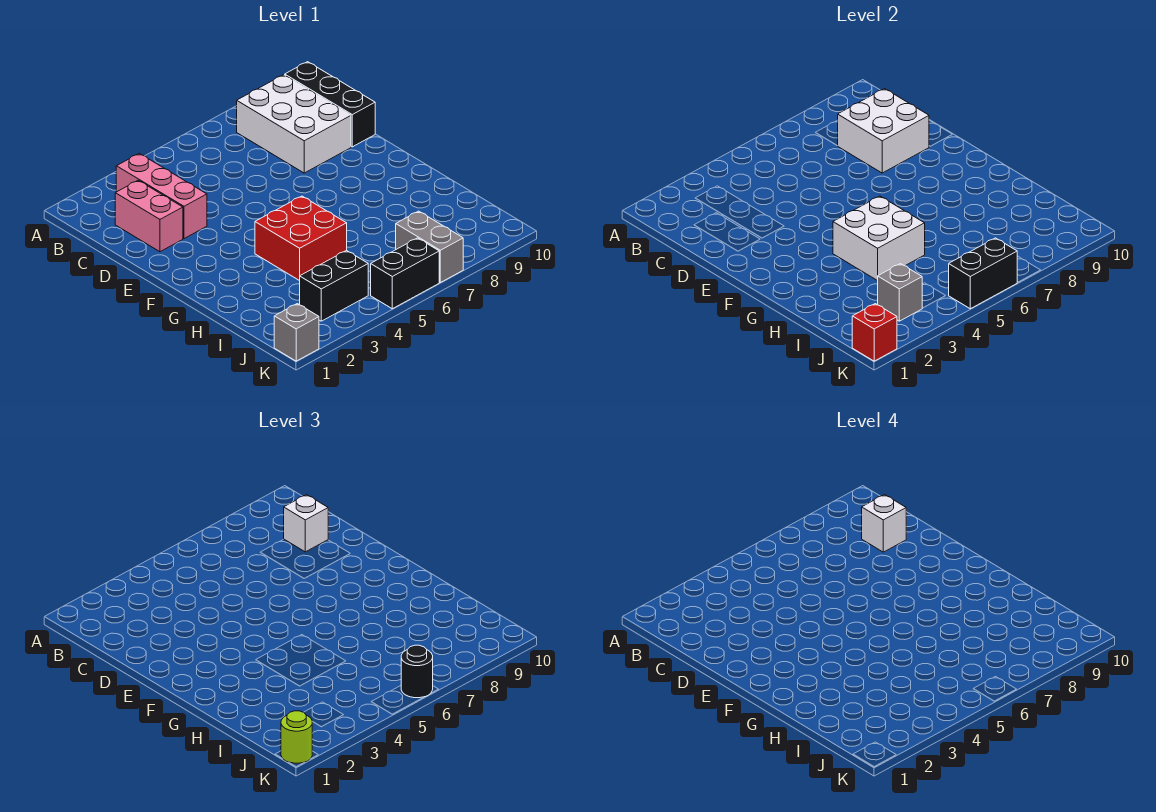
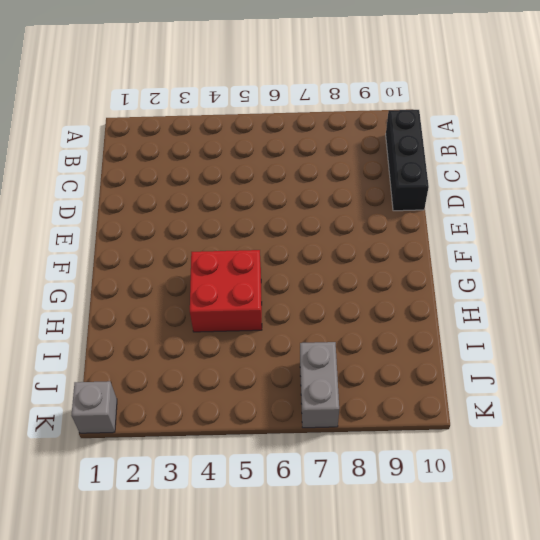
none -> pink 1x3 brick [116,153,207,239]
none -> white 2x3 brick [237,75,351,173]
none -> pink 1x2 brick [115,180,183,252]

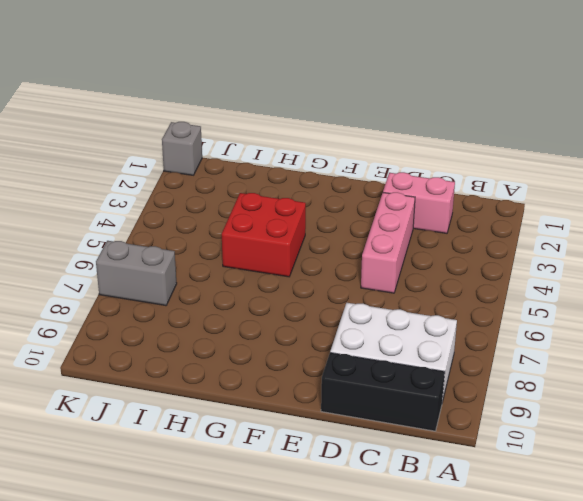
pink 1x3 brick [361,192,415,293] -> pink 1x3 brick turned to [116,153,207,239]
none -> black 1x2 brick [300,250,368,321]
none -> black 1x2 brick [371,238,439,309]
none -> white 2x2 brick [838,89,929,173]

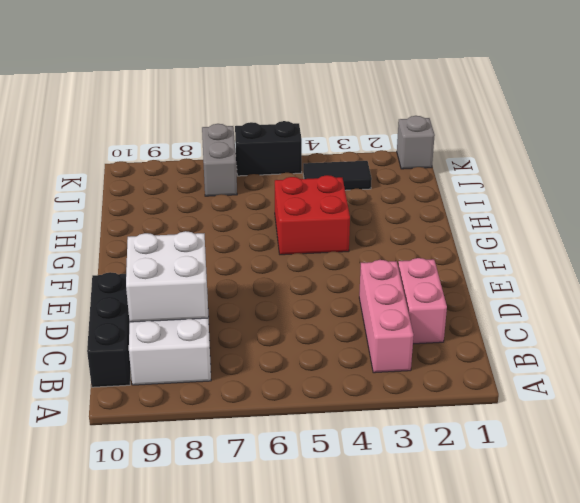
black 1x2 tile [303,161,372,190] -> black 1x2 brick [300,250,368,321]
none -> white 2x2 brick [833,196,925,281]
none -> grey 1x1 brick [878,264,922,321]
none -> red 1x1 brick [852,304,897,361]

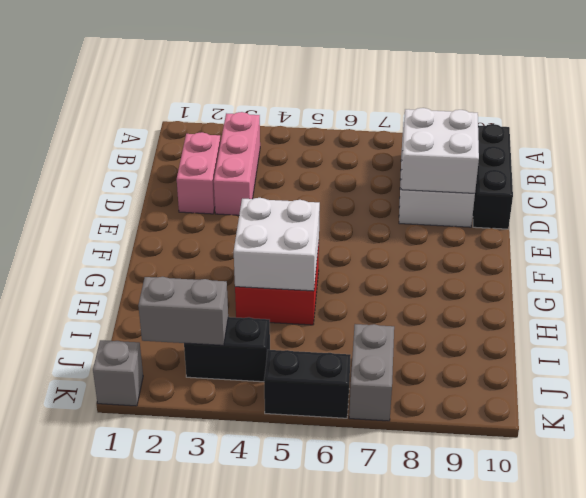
grey 1x2 brick [138,277,228,345] -> grey 1x1 brick [878,264,922,321]
none -> red 1x1 brick [852,304,897,361]
none -> black 1x2 brick [949,238,1017,309]
none -> white 1x1 brick [284,495,328,552]

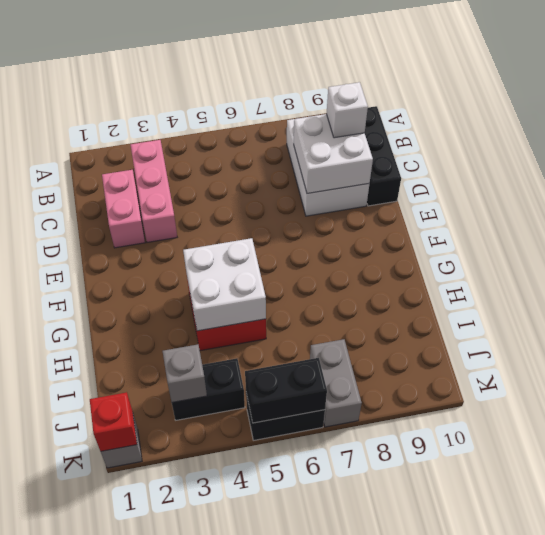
none -> lime 1x1 round brick [281,711,312,763]
none -> black 1x1 round brick [401,645,433,698]
none -> white 1x1 brick [862,495,906,552]

